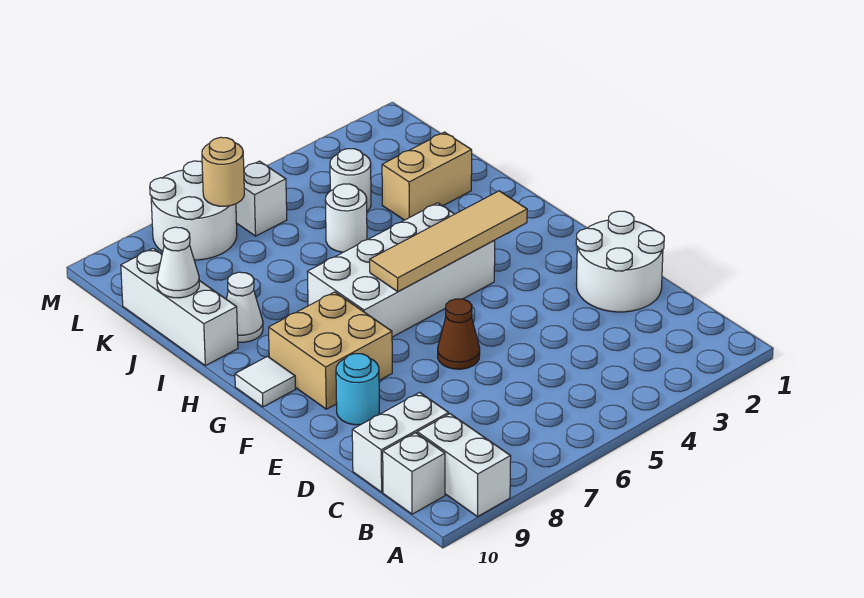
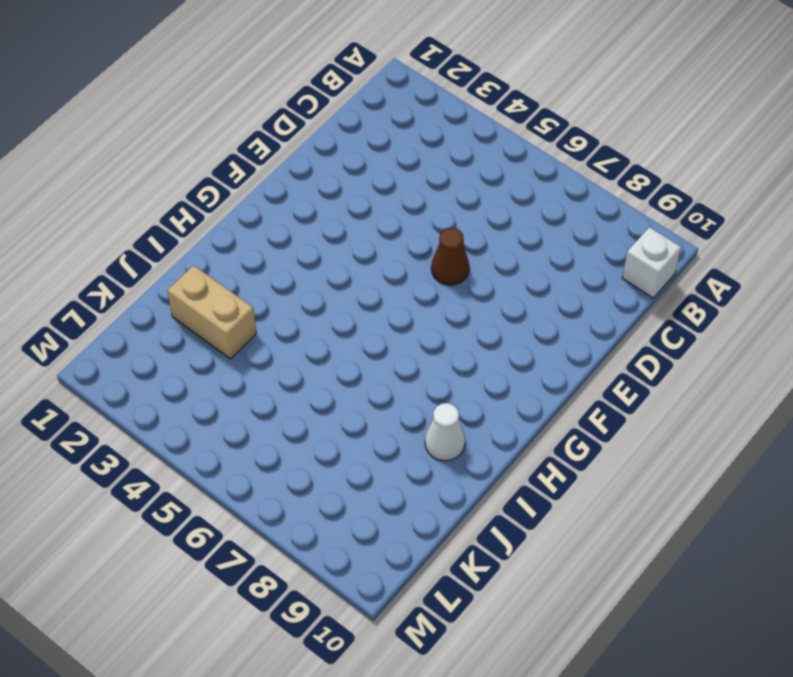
none -> white 1x2 brick [417,414,511,517]
none -> white 1x2 brick [352,392,449,492]
none -> white 2x2 round brick [576,211,664,312]

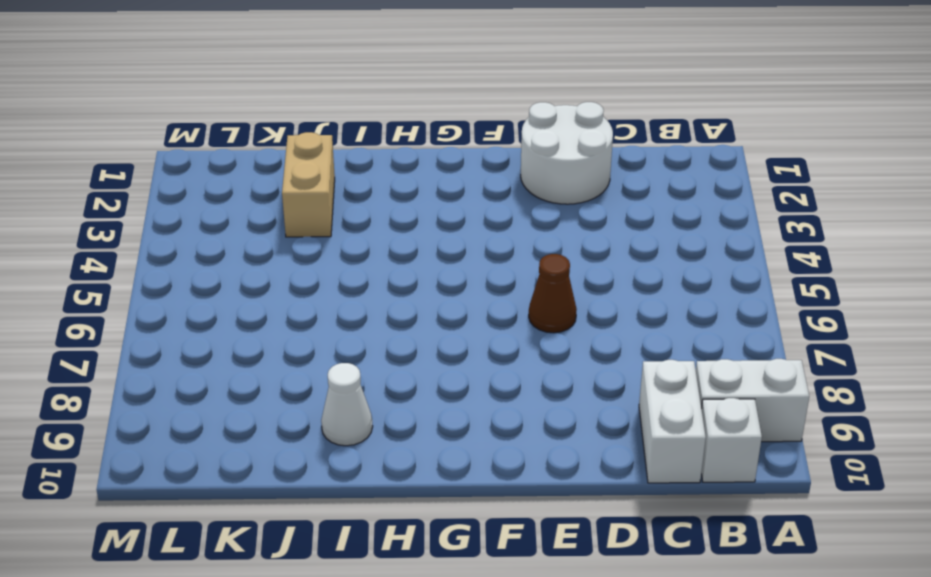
none -> cyan 1x1 round brick [336,354,379,425]
none -> tan 2x2 brick [269,292,392,409]
none -> white 2x4 brick [307,203,495,337]

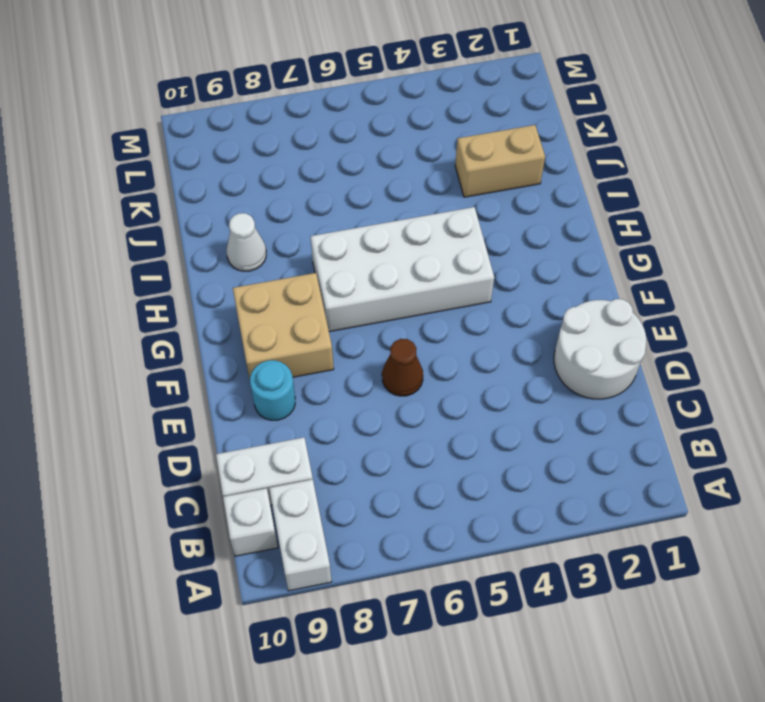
none -> white 1x1 tile [235,356,295,407]
none -> white 1x3 brick [121,248,238,366]
none -> white 1x1 round brick [325,184,367,252]

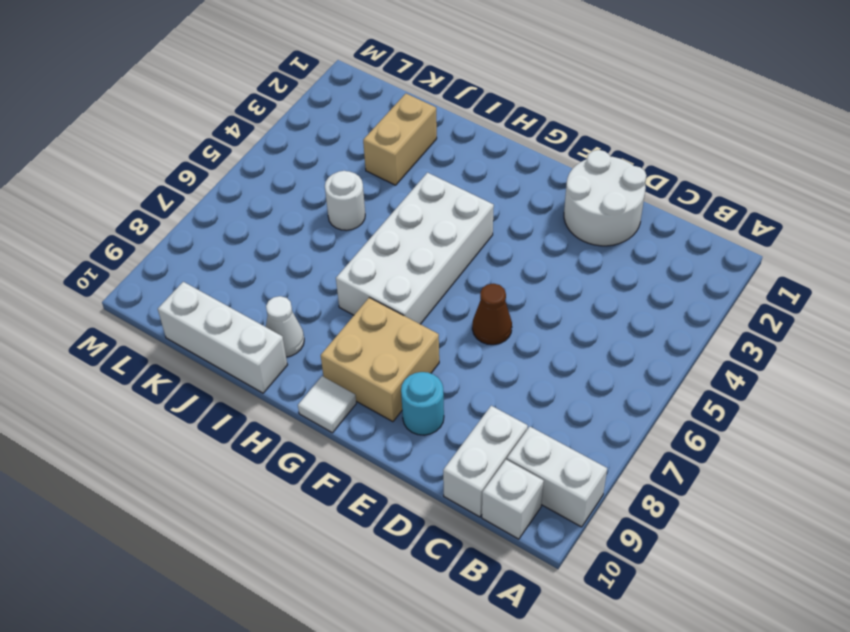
none -> white 1x1 round brick [330,149,371,211]
none -> white 1x1 brick [236,161,287,236]
none -> white 2x2 round brick [150,161,237,260]

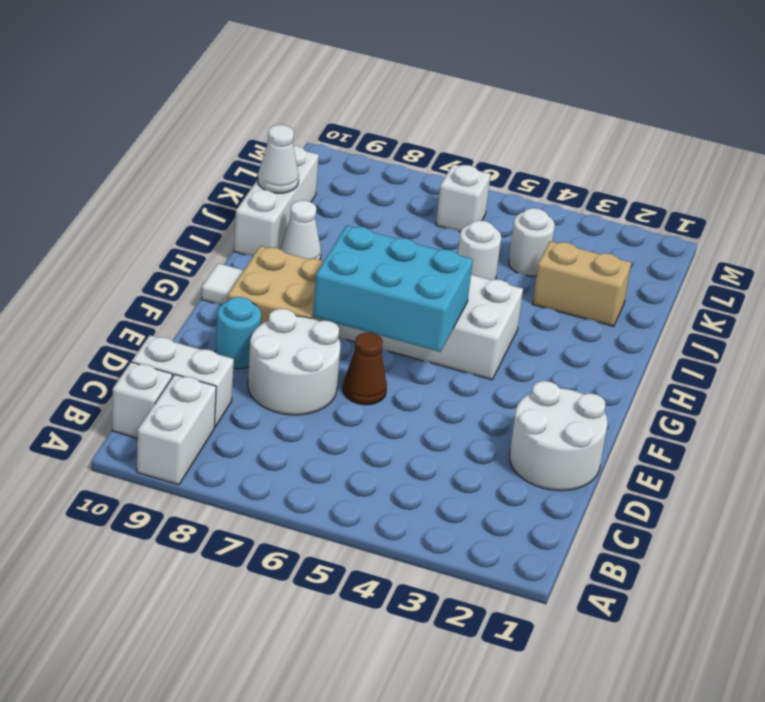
white 2x2 round brick [248,309,340,415] -> white 2x2 round brick moved to [150,161,237,260]
cyan 2x3 brick [313,225,473,352] -> tan 1x4 tile [370,191,527,292]
none -> tan 1x1 round brick [202,137,244,206]

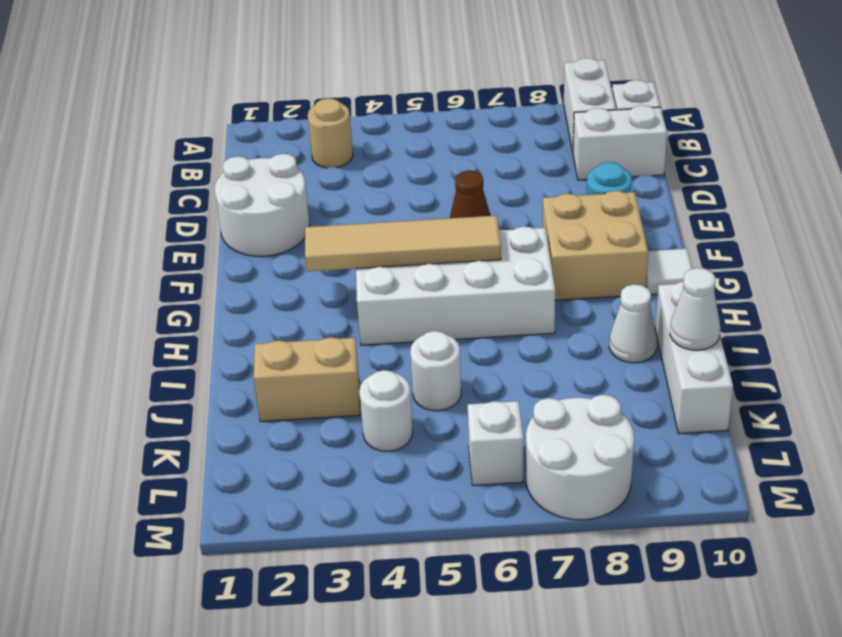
tan 1x1 round brick [308,98,353,168] -> tan 1x1 round brick moved to [202,137,244,206]

